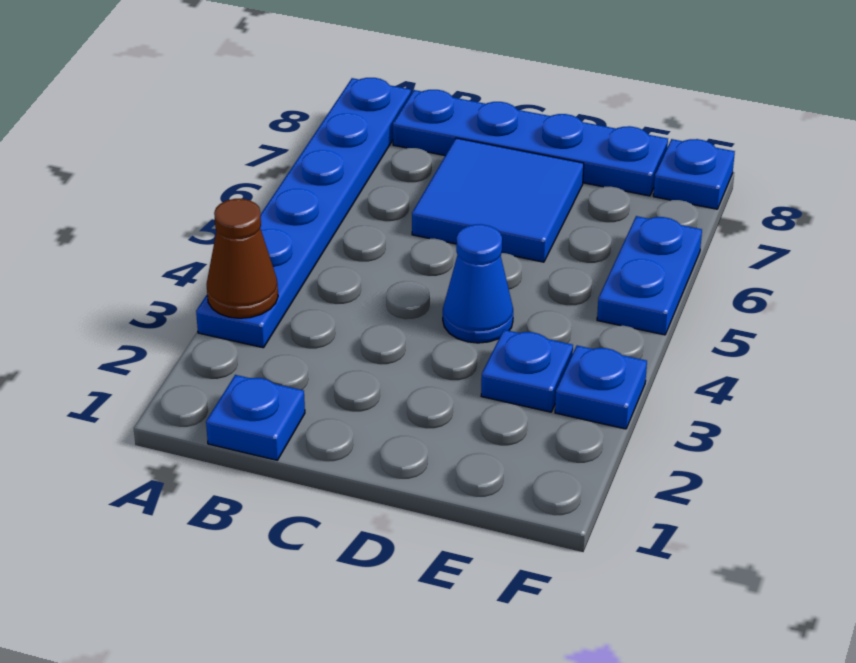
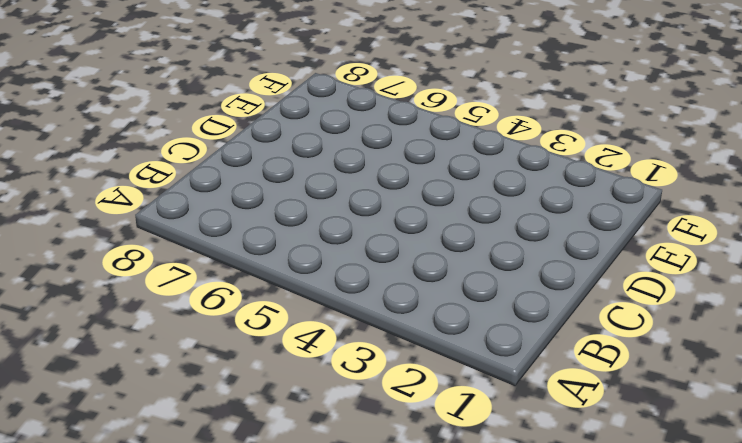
none -> blue 1x6 plate [196,78,411,348]
none -> blue 1x1 plate [206,375,305,460]

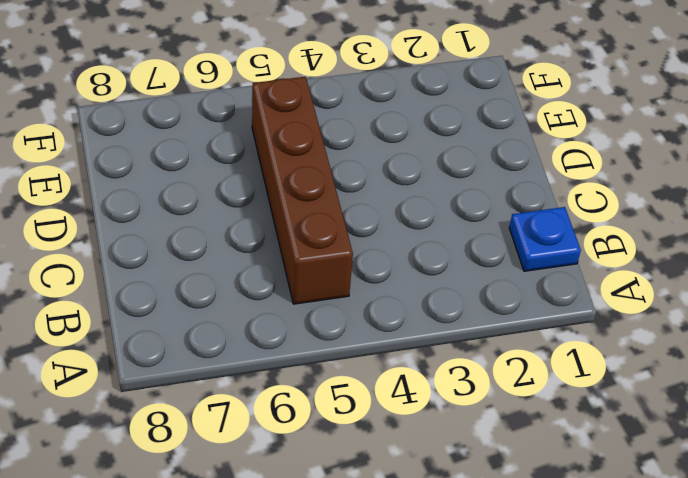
brown 1x4 brick [252,77,353,304] -> none
none -> blue 1x6 plate [196,78,411,348]
none -> blue 1x4 plate [393,90,668,196]

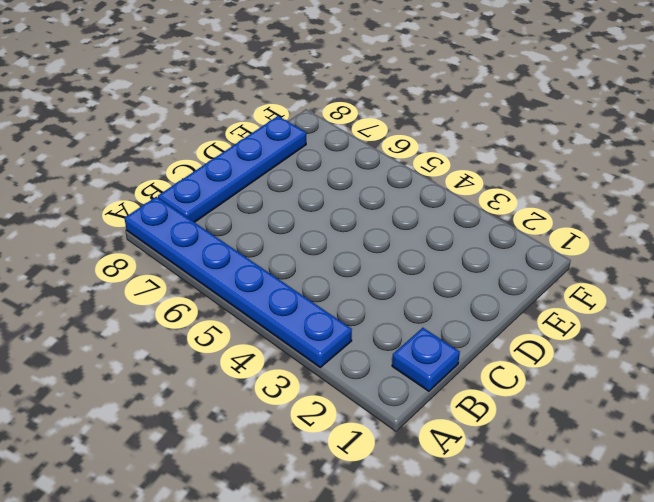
none -> blue 2x2 tile [412,138,584,262]
none -> blue 1x1 cone [443,224,513,343]

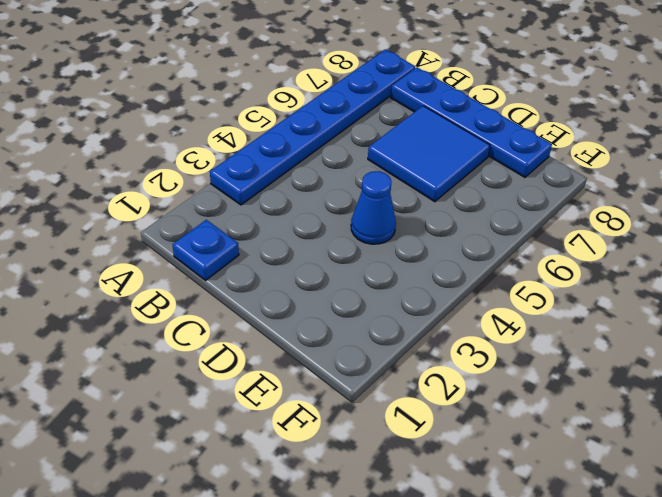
none -> blue 1x1 plate [481,330,573,412]
none -> blue 1x1 plate [555,346,647,429]

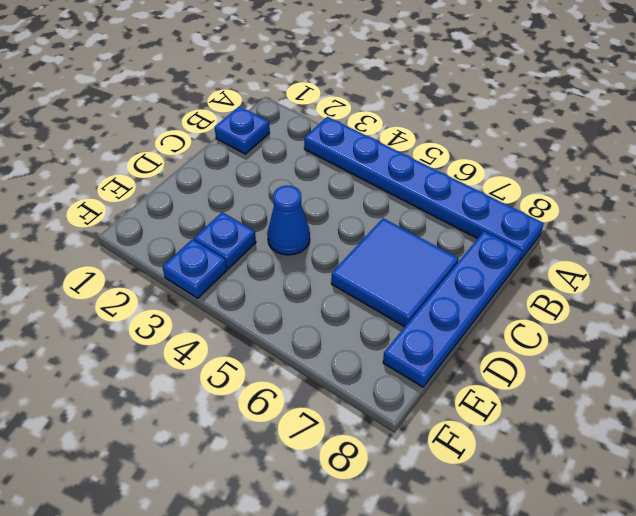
none -> blue 1x2 plate [597,216,702,335]
none -> blue 1x1 plate [653,139,735,209]

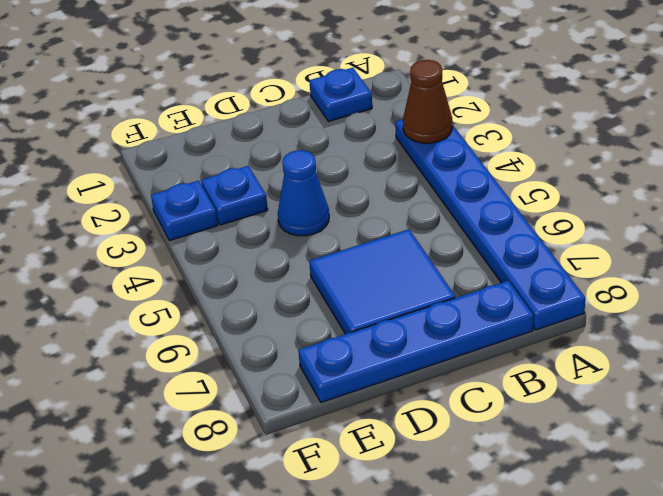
none -> blue 1x2 plate [597,216,702,335]
none -> blue 1x1 plate [653,139,735,209]

